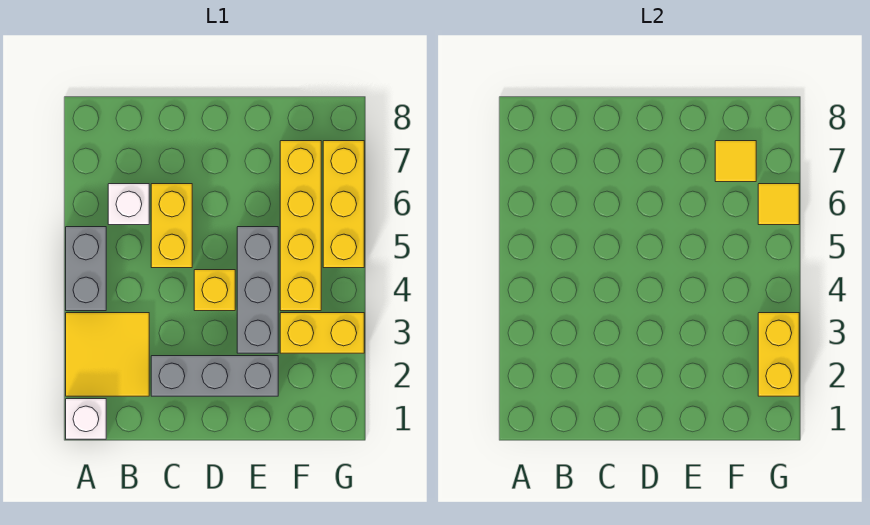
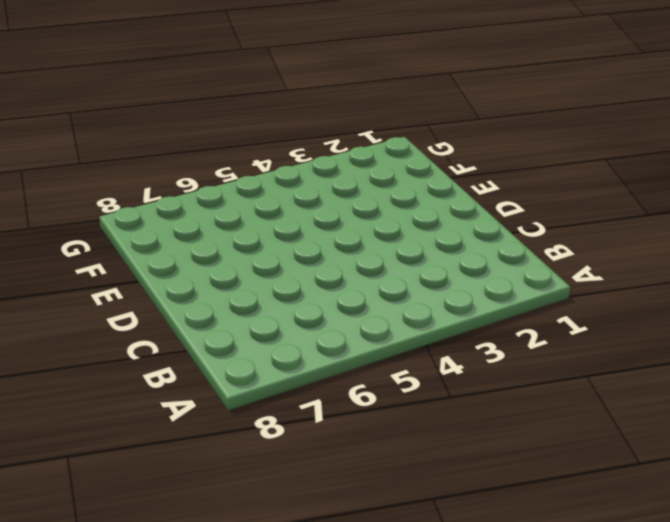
none -> white 1x1 brick [66,399,106,439]
none -> yellow 2x2 tile [66,313,149,396]
none -> grey 1x2 brick [66,227,106,311]

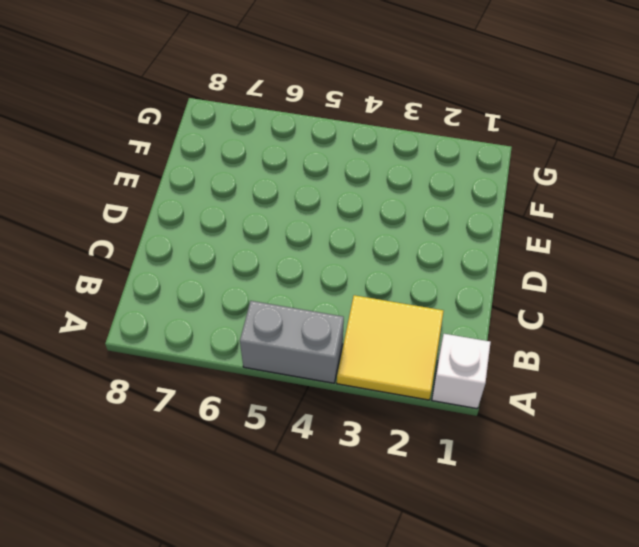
none -> white 1x1 brick [108,184,149,225]
none -> grey 1x3 brick [151,356,278,396]
none -> yellow 1x2 brick [151,184,192,268]

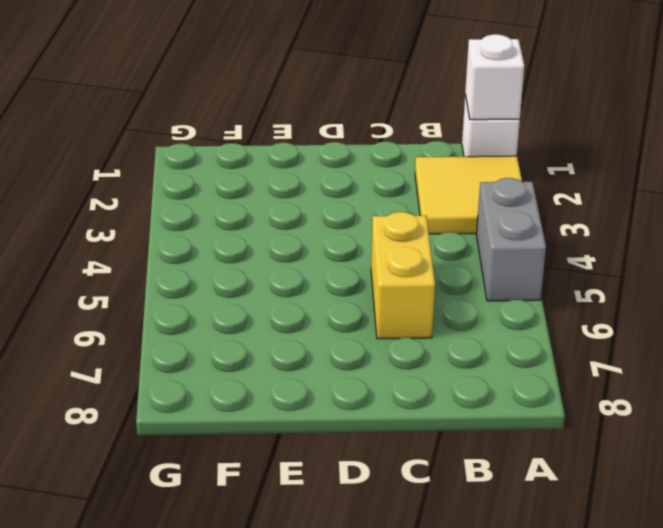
white 1x1 brick [465,34,524,120] -> white 1x1 brick moved to [108,184,149,225]
none -> grey 1x3 brick [151,356,278,396]
none -> yellow 1x1 brick [194,270,235,311]
none -> grey 1x3 brick [237,227,278,353]

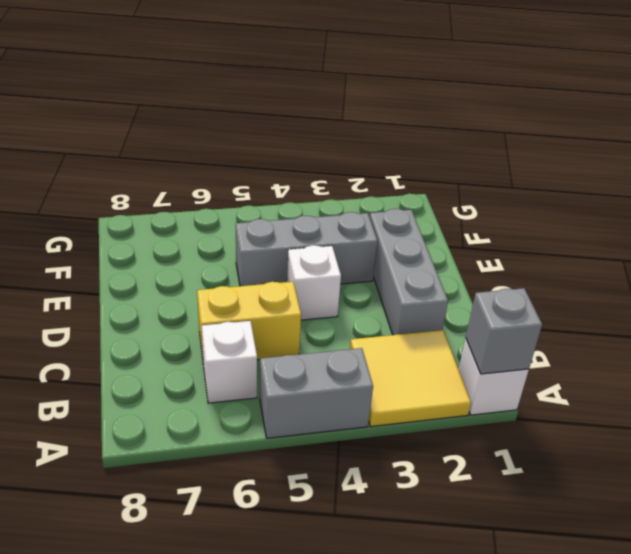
grey 1x1 brick [466,288,542,374] -> none
white 1x1 brick [287,245,341,320] -> yellow 1x1 brick [194,270,235,311]
none -> yellow 1x2 brick [280,313,364,353]
none -> yellow 1x4 brick [280,141,321,311]
none -> yellow 1x3 brick [323,141,364,268]

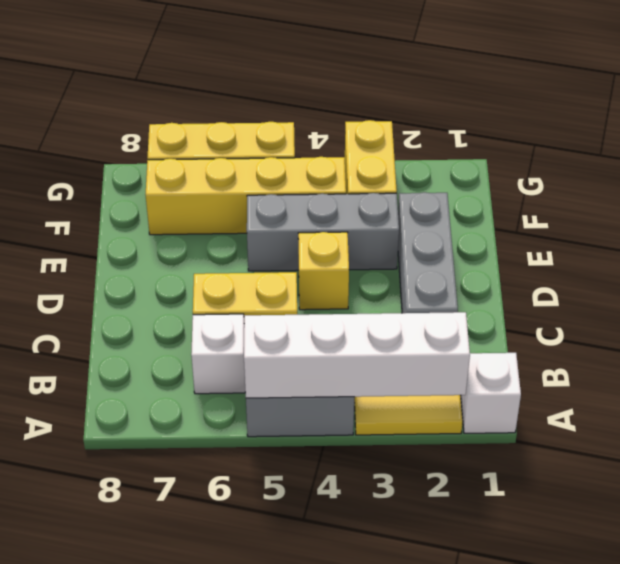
white 1x4 brick [244,312,470,398] -> none
none -> yellow 1x1 tile [715,141,756,182]
none -> yellow 1x2 brick [758,313,799,396]
none -> yellow 1x1 tile [758,184,799,225]

